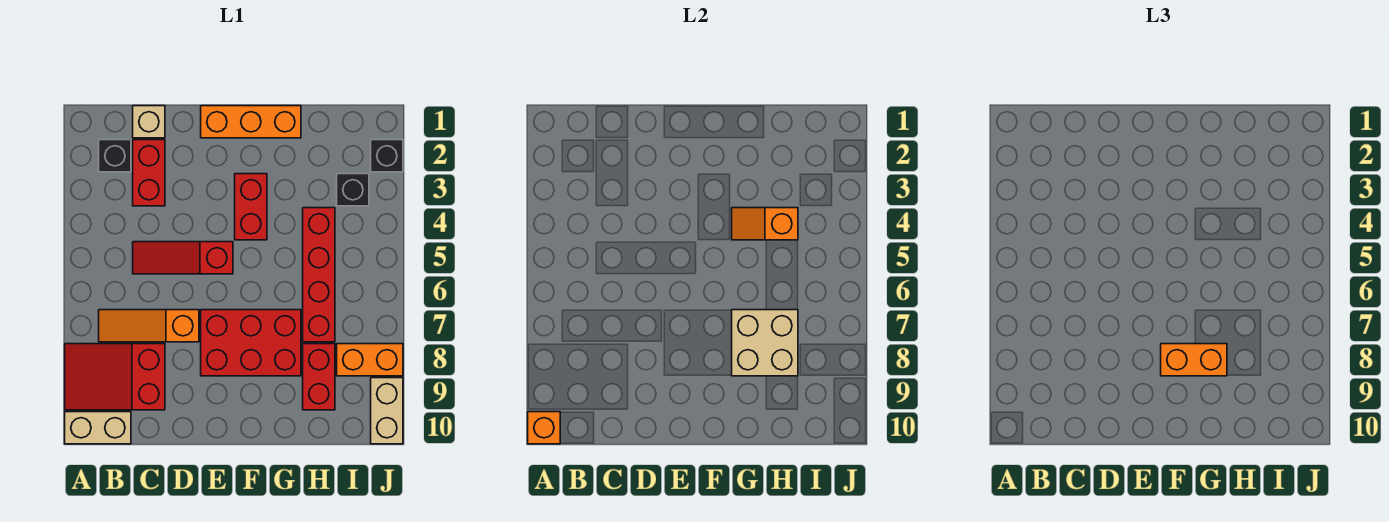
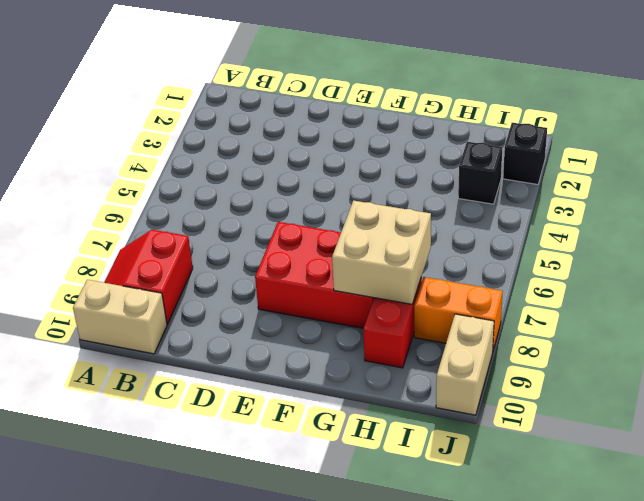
red 2x2 slope [104,230,193,324] -> red 2x3 slope [65,344,165,410]
none -> black 1x1 brick [99,140,131,172]
none -> orange 1x3 slope [99,310,199,342]
none -> tan 1x1 brick [133,106,165,138]

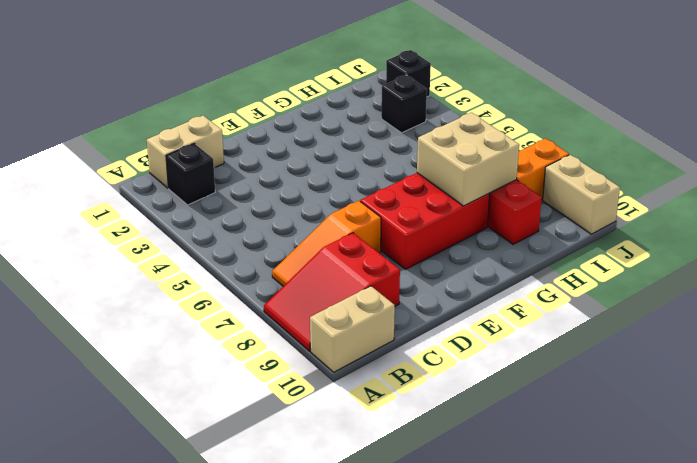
tan 1x2 brick [147,115,224,188] -> tan 1x1 brick [133,106,165,138]
none -> red 1x2 brick [133,140,165,206]
none -> red 1x3 slope [133,242,233,274]
none -> orange 1x3 brick [201,106,301,138]

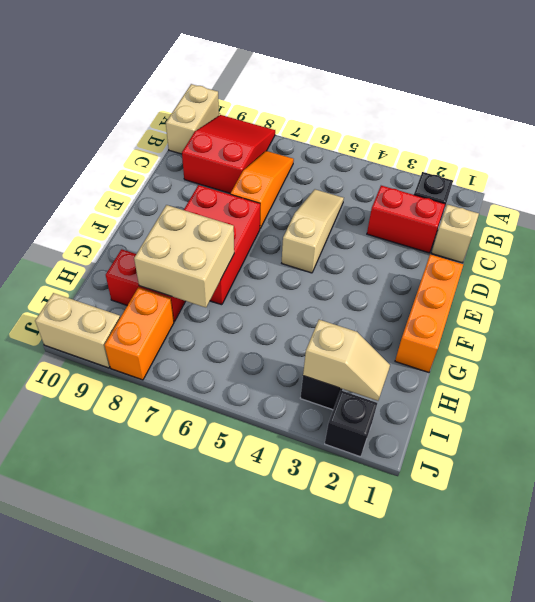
tan 1x3 slope [282,189,344,273] -> red 1x3 slope [133,242,233,274]
tan 1x2 slope [303,320,390,401] -> none
none -> red 1x2 brick [235,174,267,240]
none -> red 1x4 brick [303,208,335,342]
none -> orange 1x1 brick [528,412,560,444]

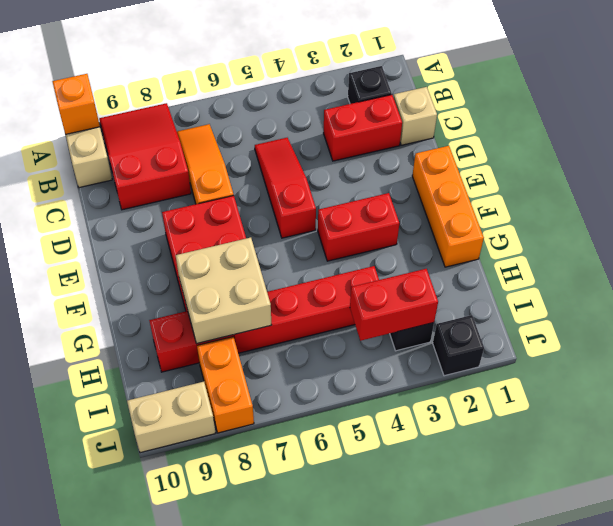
red 1x2 brick [350,269,438,341] -> none
none -> orange 1x2 slope [732,208,798,240]
none -> orange 1x2 brick [1161,344,1227,376]

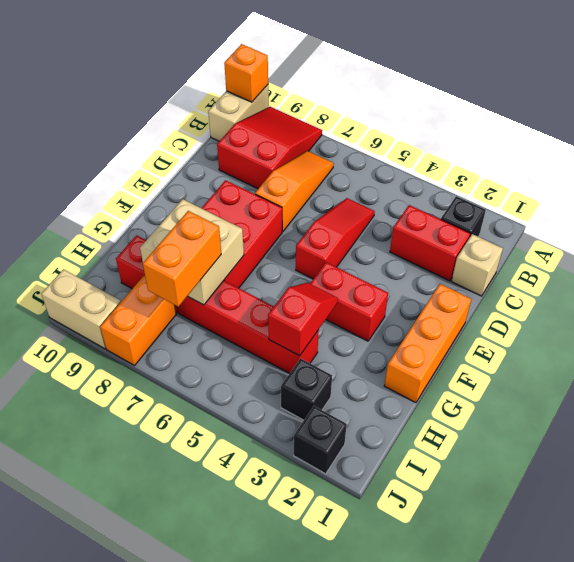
red 1x2 slope [268,283,338,356] -> orange 1x2 slope [732,208,798,240]
orange 1x2 brick [143,211,221,307] -> orange 1x2 brick moved to [1161,344,1227,376]

